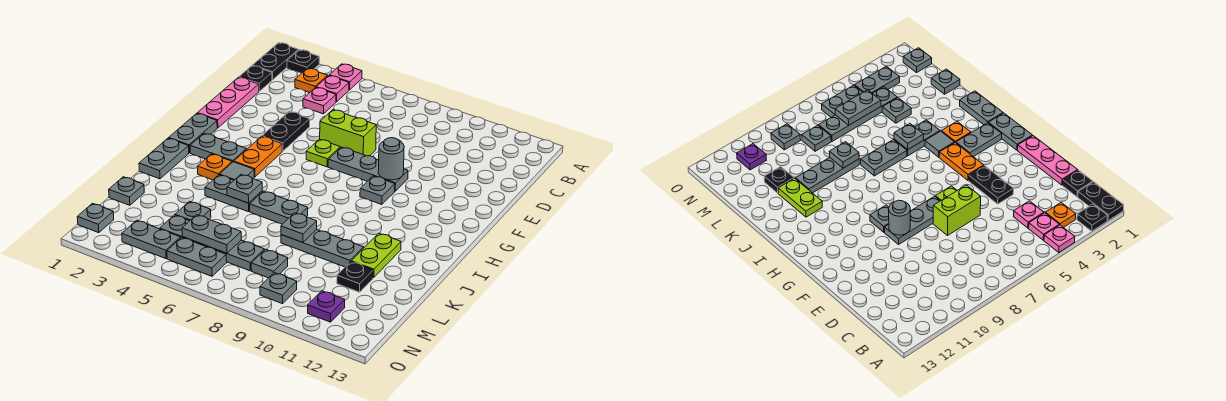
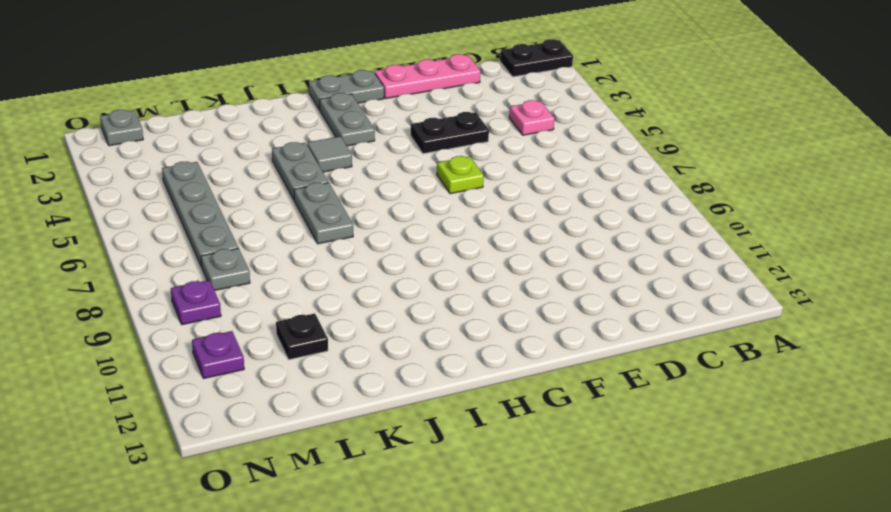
purple 1x1 plate [171,280,221,325] -> grey 1x1 plate [260,273,297,304]
none -> black 1x1 plate [287,50,319,74]
none -> pink 1x1 plate [329,64,362,90]
none -> orange 1x1 plate [295,68,328,93]
none -> pink 1x1 plate [316,76,349,102]

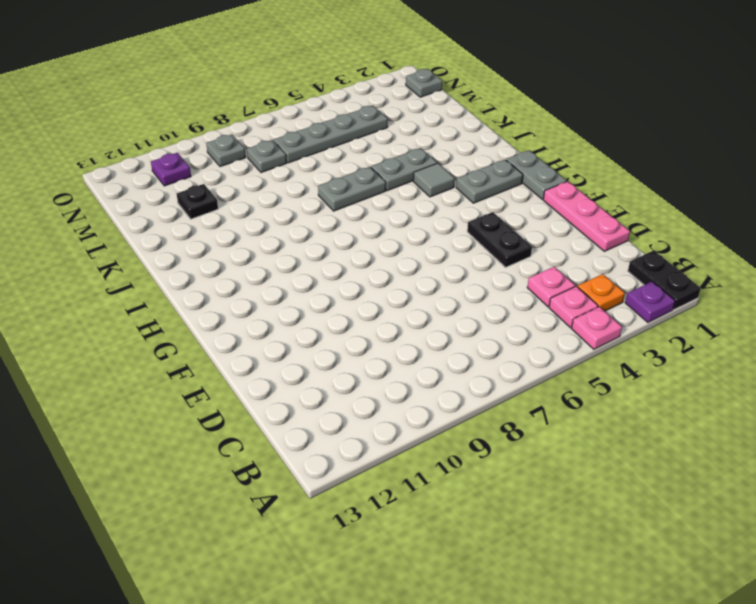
purple 1x1 plate [625,282,675,322] -> black 1x1 plate [287,50,319,74]
none -> black 1x1 plate [239,66,272,91]
none -> lime 1x2 brick [320,110,376,156]
none -> lime 1x1 plate [306,139,340,167]
none -> grey 1x3 plate [328,147,408,191]

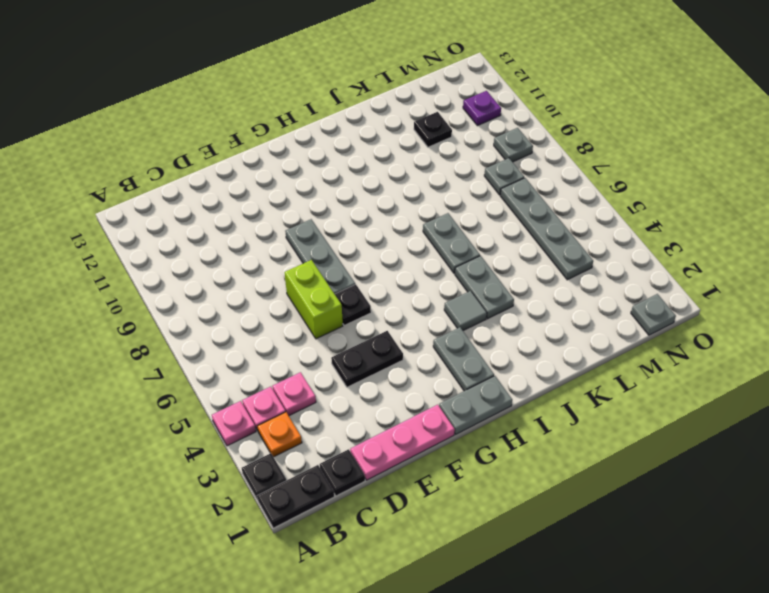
black 1x1 plate [335,284,371,325] -> lime 1x1 plate [306,139,340,167]
none -> orange 1x2 plate [234,136,282,177]
none -> grey 1x1 plate [360,176,395,205]
none -> grey 1x2 plate [139,138,189,179]
none -> orange 1x1 plate [197,154,232,180]

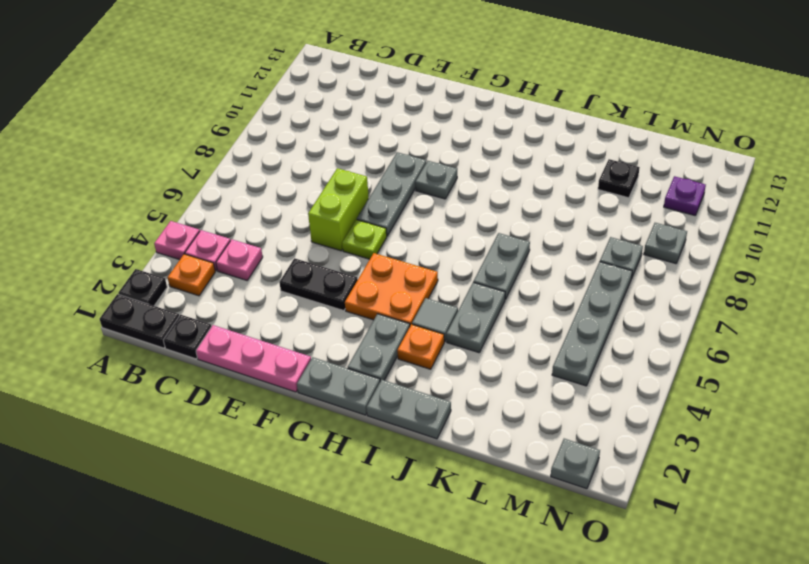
orange 2x2 plate [345,253,438,326] -> orange 1x2 plate [234,136,282,177]
none -> lime 1x2 plate [351,233,401,278]
none -> grey 1x3 plate [281,229,364,267]
none -> grey 1x1 plate [109,177,144,205]
none -> grey 1x1 plate [175,201,211,221]

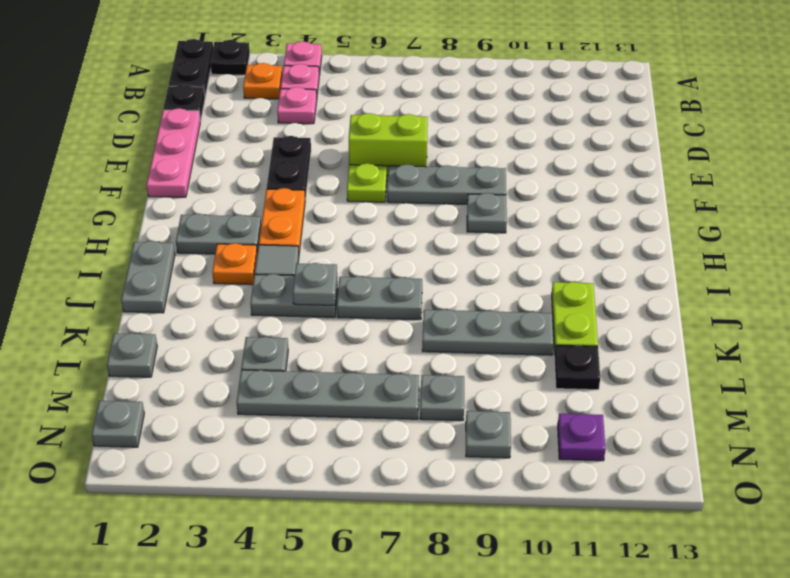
none -> grey 1x2 plate [169,113,217,153]
none -> grey 1x2 plate [122,220,181,259]
none -> grey 1x2 plate [167,237,227,276]
none -> grey 1x1 round brick [378,138,404,180]

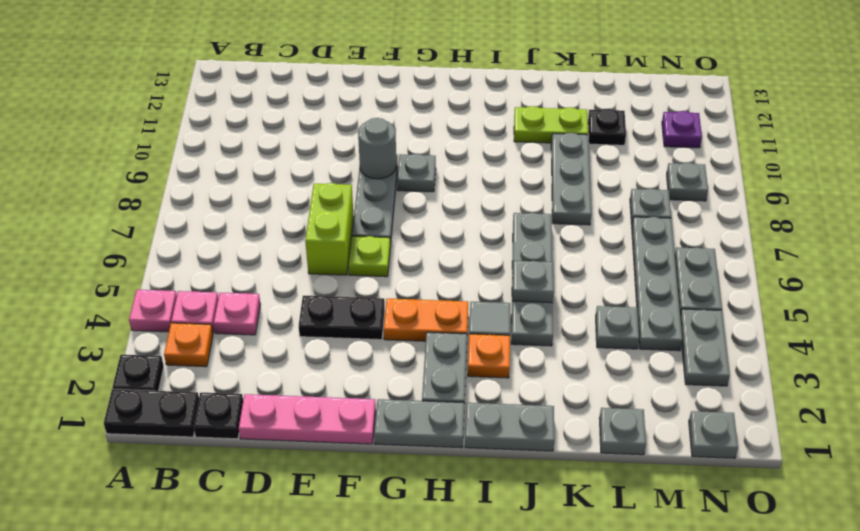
none -> grey 1x1 plate [281,213,317,243]
none -> grey 1x2 plate [182,215,241,253]

